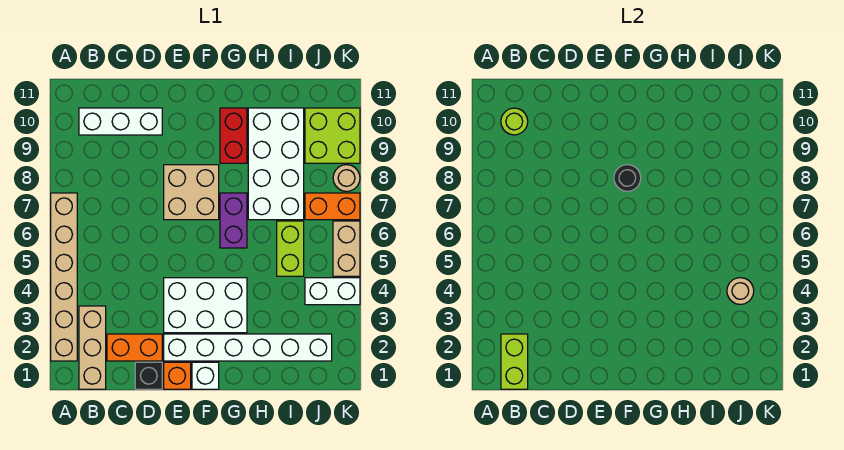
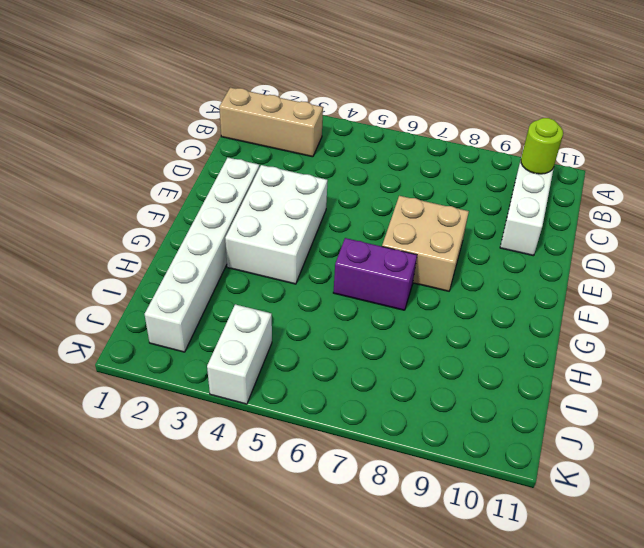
none -> tan 1x6 brick [51,193,77,361]
none -> orange 1x2 brick [107,334,162,361]
none -> black 1x1 brick [135,362,162,389]

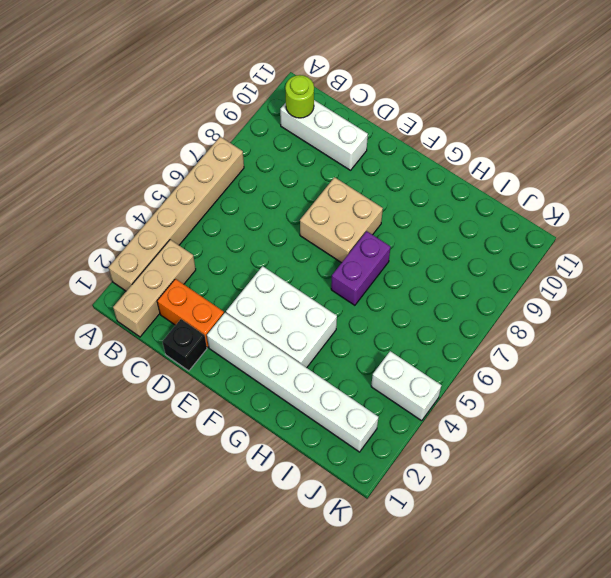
none -> orange 1x1 brick [164,362,191,389]
none -> white 1x1 brick [192,362,219,389]
none -> red 1x2 brick [220,108,247,163]

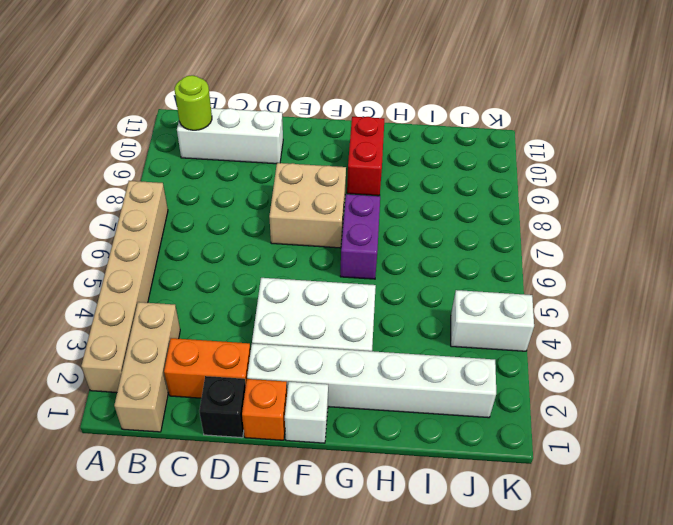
none -> white 2x4 brick [248,108,304,220]
none -> lime 1x2 brick [277,221,304,276]
none -> orange 1x2 brick [305,193,360,220]

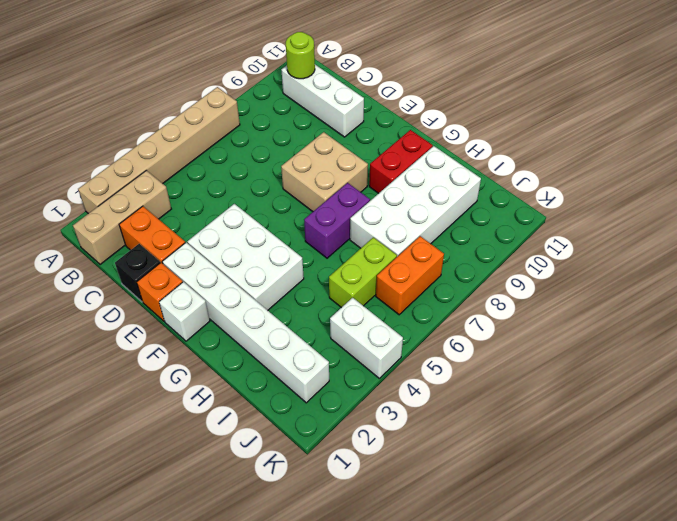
orange 1x2 brick [376,236,444,315] -> orange 1x2 brick turned to [305,193,360,220]
none -> lime 2x2 brick [305,108,360,163]
none -> tan 1x2 brick [333,221,360,276]
none -> tan 1x1 round brick [333,165,360,191]

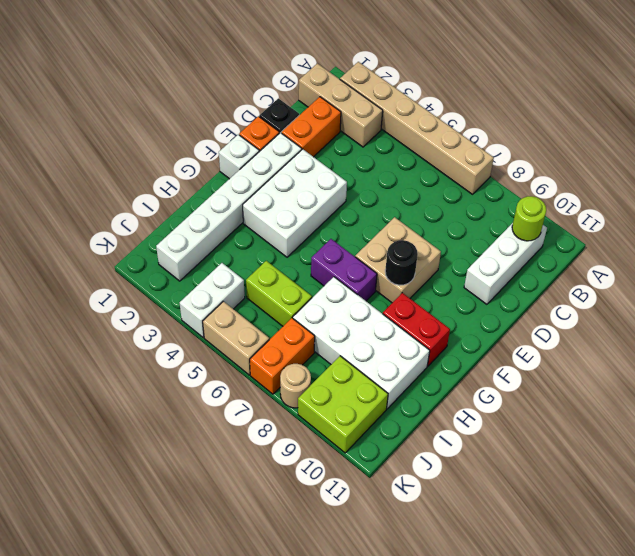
none -> lime 1x2 brick [501,334,528,389]
none -> tan 1x1 round brick [727,278,754,304]

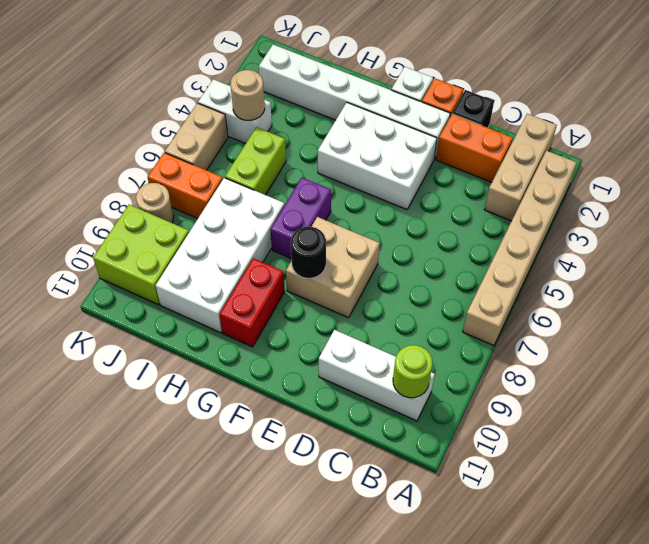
none -> lime 1x2 brick [501,334,528,389]

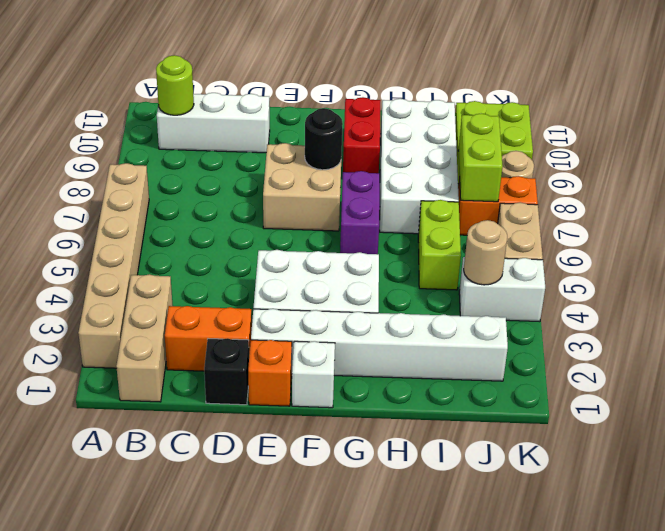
lime 1x2 brick [458,113,503,202] -> lime 1x2 brick moved to [501,334,528,389]

